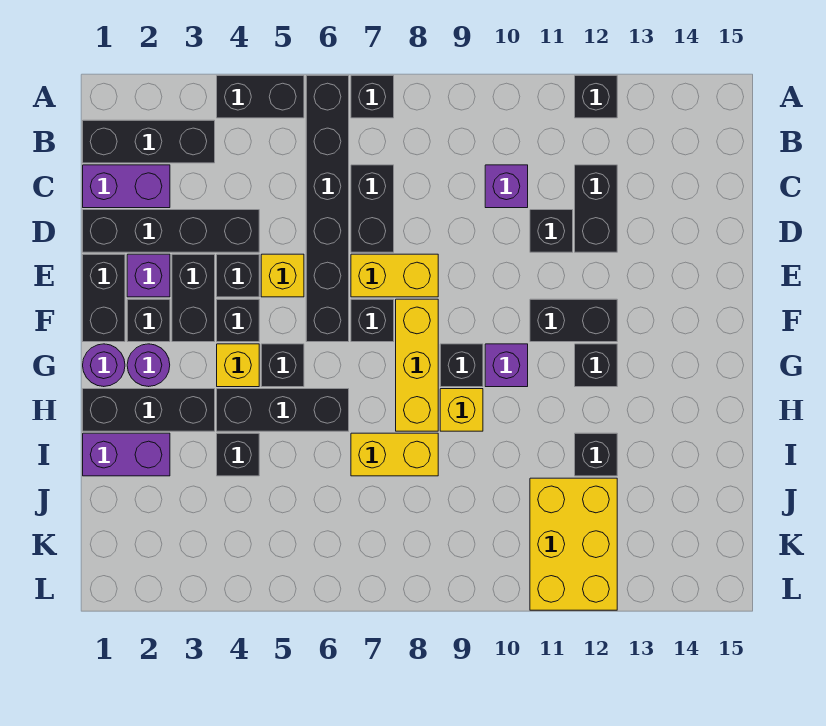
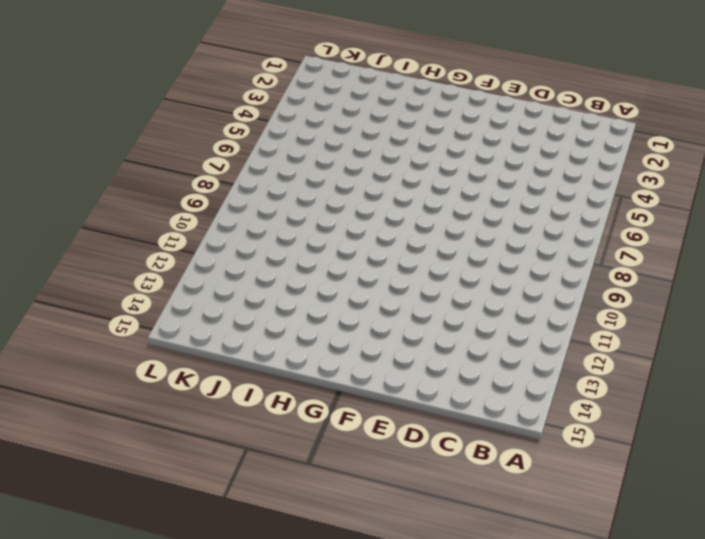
none -> black 1x2 brick [217,76,304,118]
none -> black 1x6 brick [306,76,349,342]
none -> black 1x1 brick [351,76,394,118]
none -> black 1x1 brick [575,76,617,118]

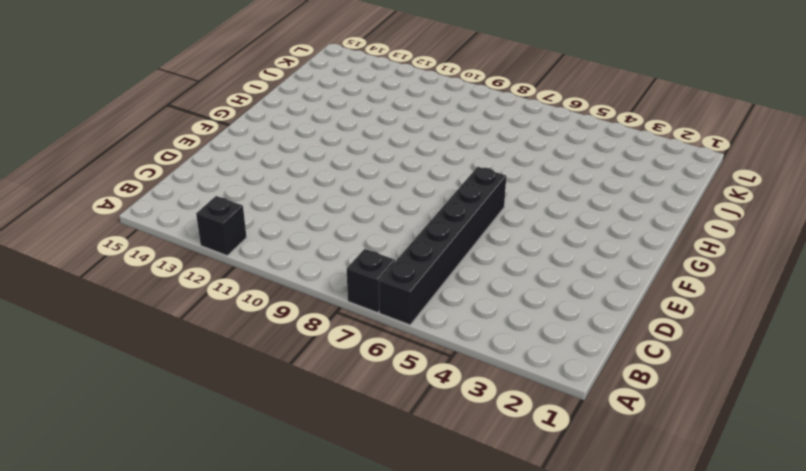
none -> black 1x2 brick [217,76,304,118]
none -> black 1x3 brick [83,120,215,163]
none -> purple 1x2 brick [83,165,170,208]
none -> black 1x2 brick [351,165,394,252]

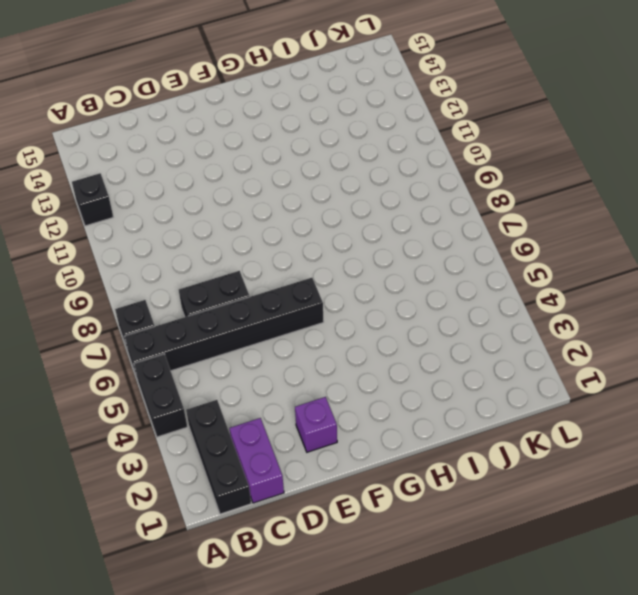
none -> purple 1x1 brick [485,165,528,208]
none -> black 1x2 brick [575,165,617,252]
none -> black 1x4 brick [83,210,259,252]
none -> black 1x1 brick [530,210,573,252]

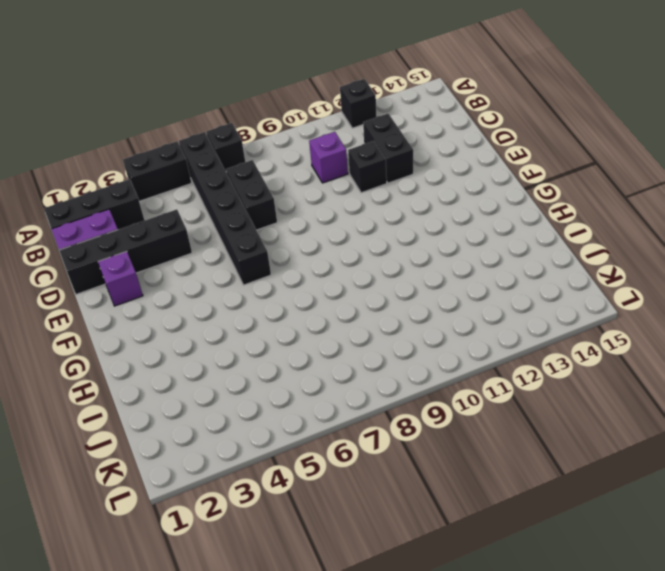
none -> black 1x2 brick [83,254,125,342]
none -> black 1x2 brick [172,254,215,342]
none -> black 1x1 brick [217,254,259,297]
none -> yellow 1x1 brick [261,254,304,297]

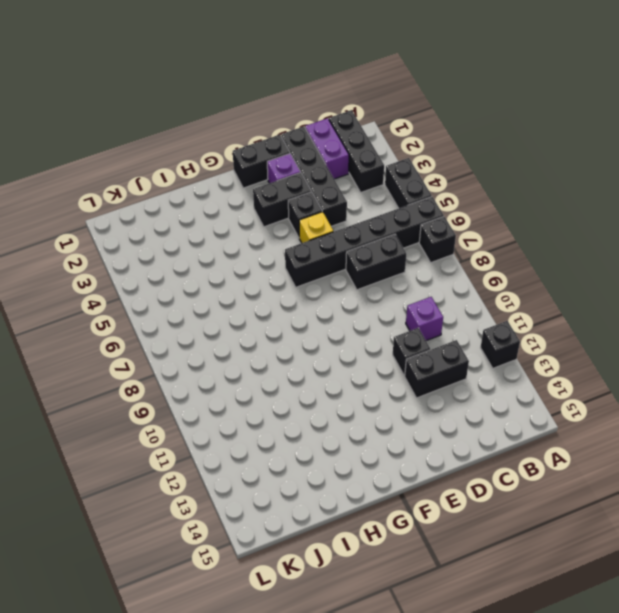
none -> yellow 1x2 brick [351,254,438,297]
none -> black 1x1 brick [127,299,170,342]
none -> black 1x1 brick [217,299,259,342]
none -> black 1x1 brick [351,299,394,342]

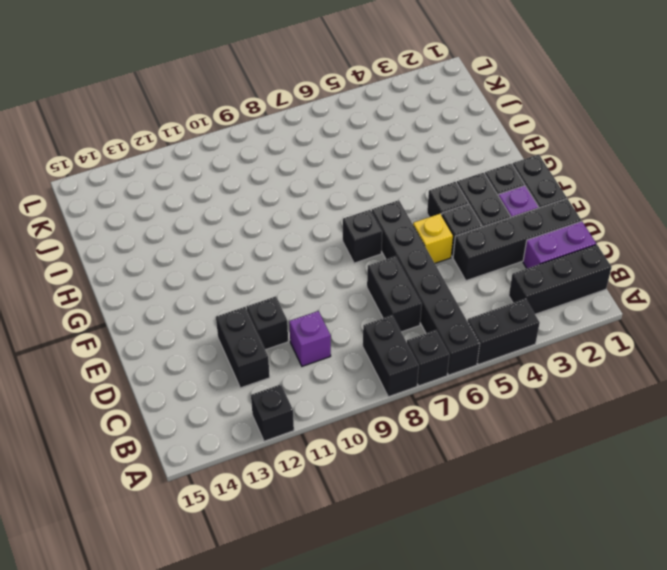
black 1x2 brick [363,315,419,397] -> black 1x2 brick turned to [530,299,617,342]
none -> yellow 1x2 brick [351,254,438,297]
none -> yellow 1x3 brick [396,299,438,431]
none -> purple 1x1 round brick [83,344,125,387]
none -> purple 1x1 round brick [127,344,170,387]

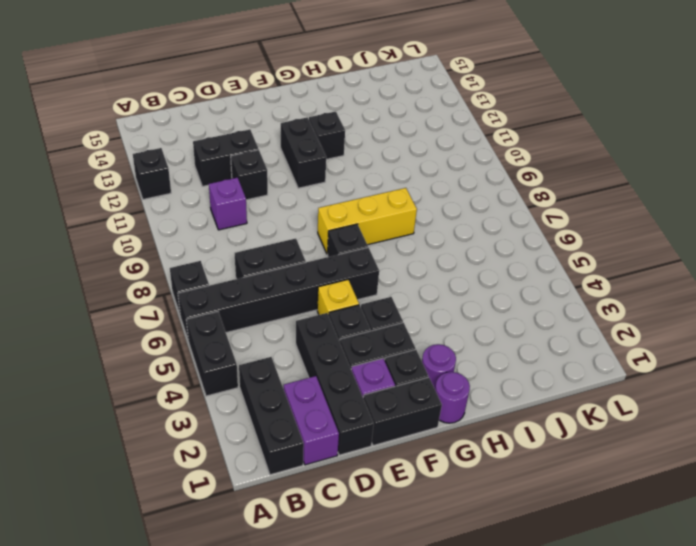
none -> yellow 1x2 brick [351,254,438,297]
none -> yellow 1x1 brick [217,344,259,387]
none -> black 1x1 brick [261,344,304,387]
none -> black 1x1 brick [440,344,483,387]

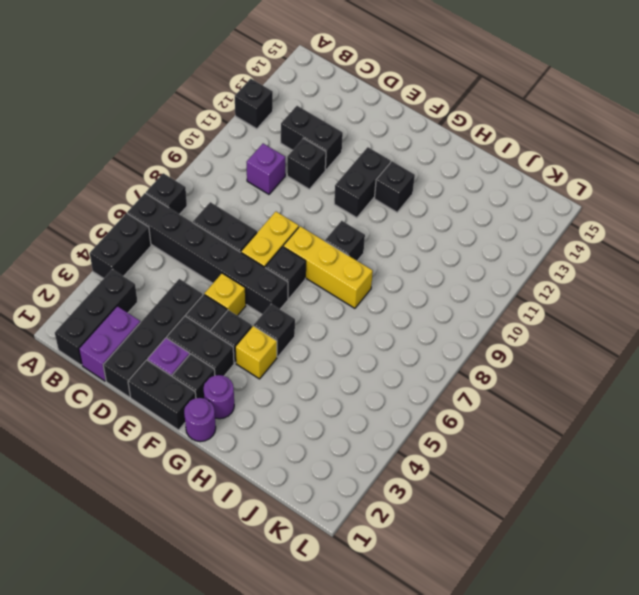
none -> purple 1x1 brick [485,344,528,387]
none -> black 1x3 brick [83,389,215,431]
none -> black 1x3 brick [217,389,349,431]
none -> yellow 1x1 brick [440,389,483,431]

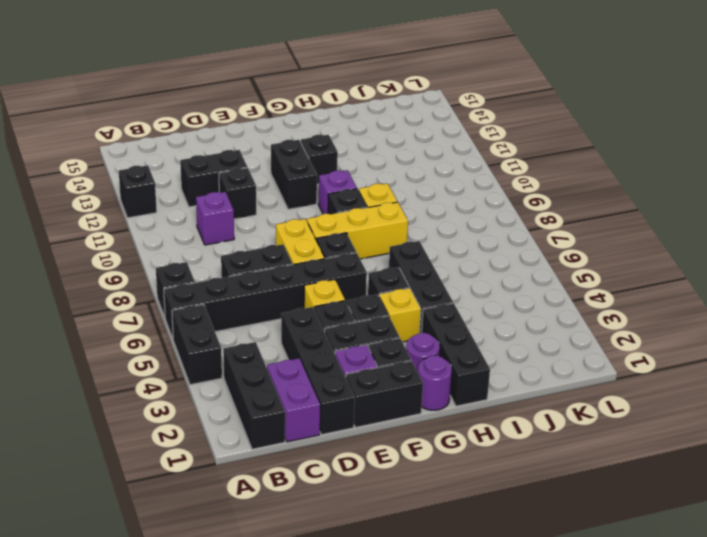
none -> purple 1x2 brick [83,433,170,476]
none -> black 1x1 brick [217,433,259,476]
none -> yellow 1x2 brick [351,433,438,476]
none -> black 1x1 brick [575,433,617,476]

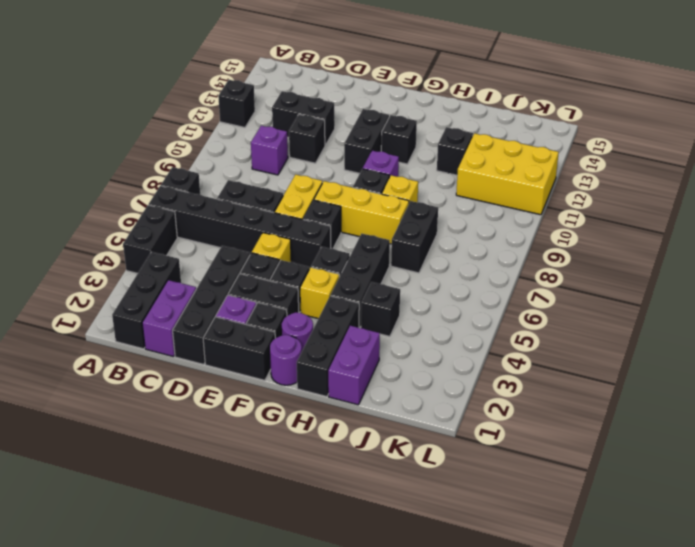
black 1x2 brick [391,201,438,273] -> yellow 1x2 brick [351,433,438,476]

